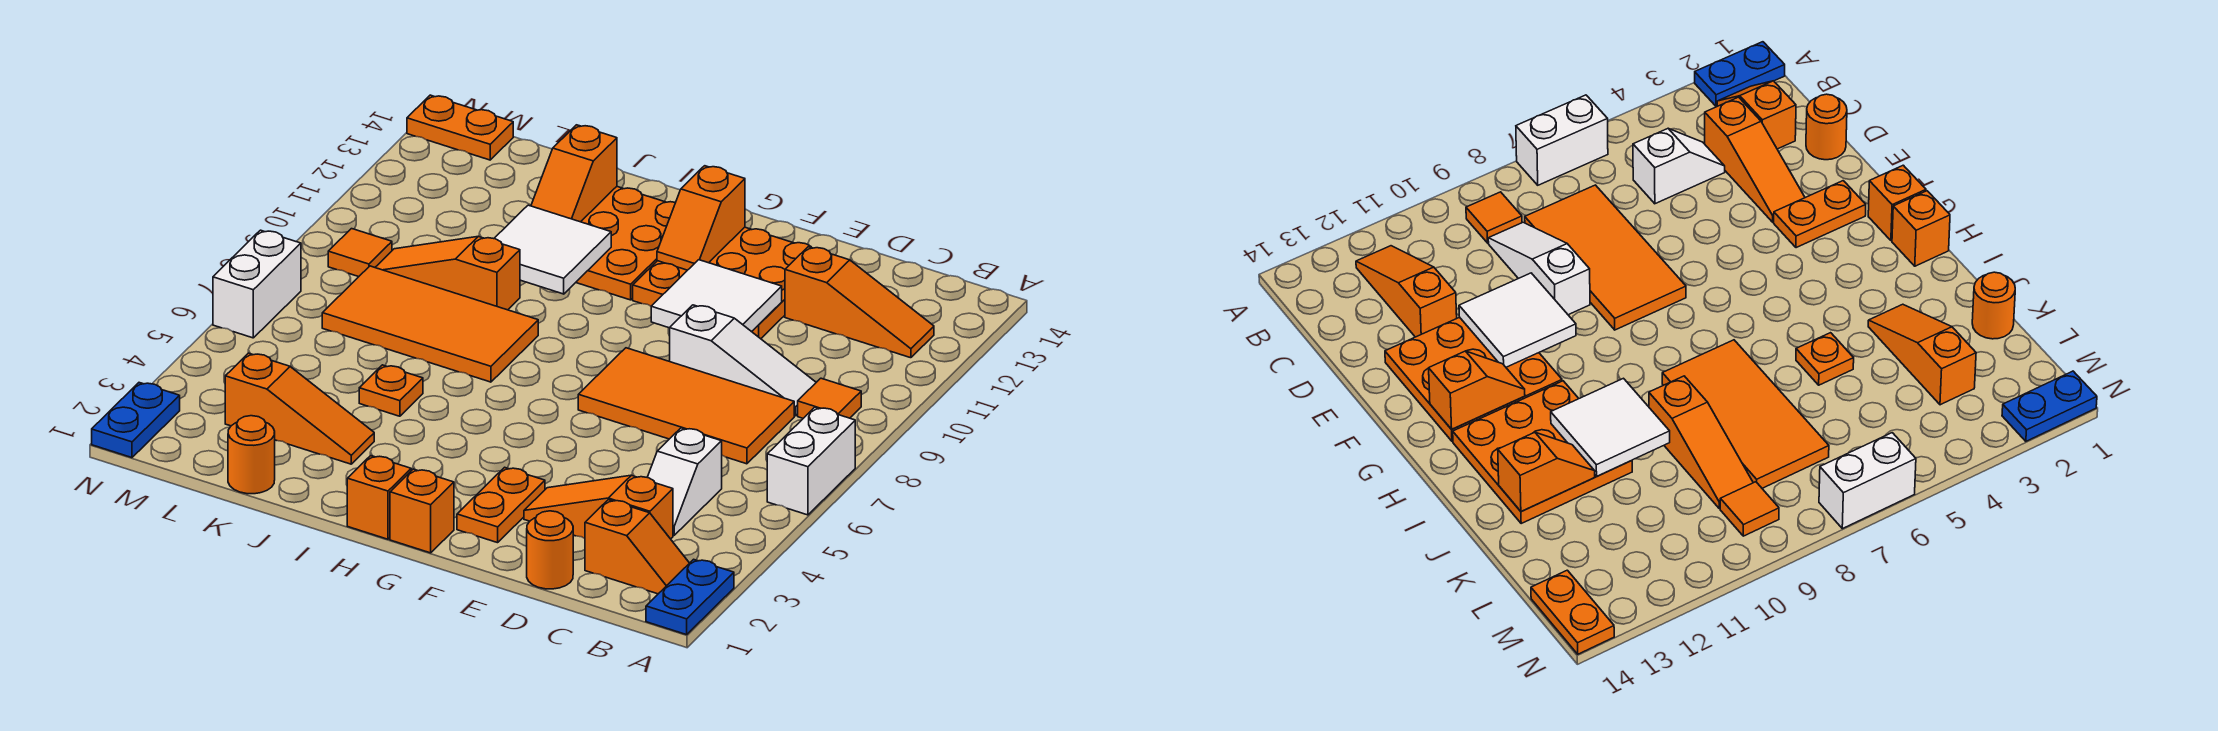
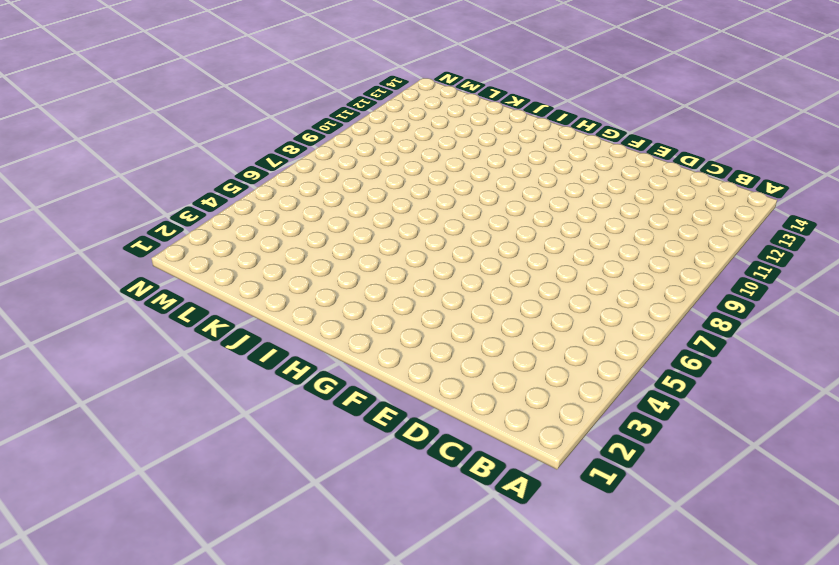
none -> blue 1x2 plate [646,559,734,635]
none -> white 1x2 brick [767,407,855,515]
none -> orange 1x2 slope [585,500,689,594]

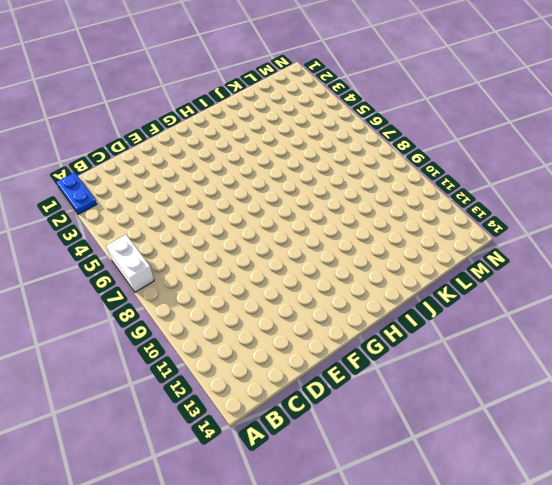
none -> orange 1x2 slope [585,500,689,594]
none -> orange 1x1 tile [798,378,861,418]
none -> orange 1x3 slope [785,247,934,358]

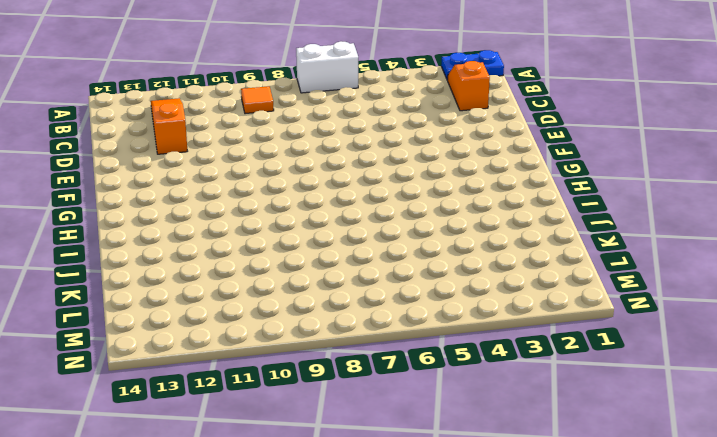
none -> orange 1x3 slope [524,475,673,539]
none -> white 1x2 slope [647,428,722,536]
none -> orange 2x4 tile [578,348,794,464]

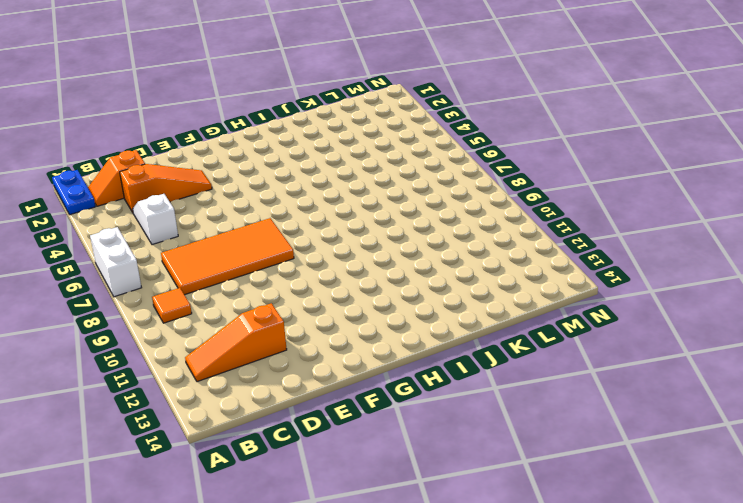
none -> white 1x3 slope [670,305,816,416]
none -> orange 1x1 round brick [527,511,574,589]
none -> orange 3x3 plate [633,227,812,339]

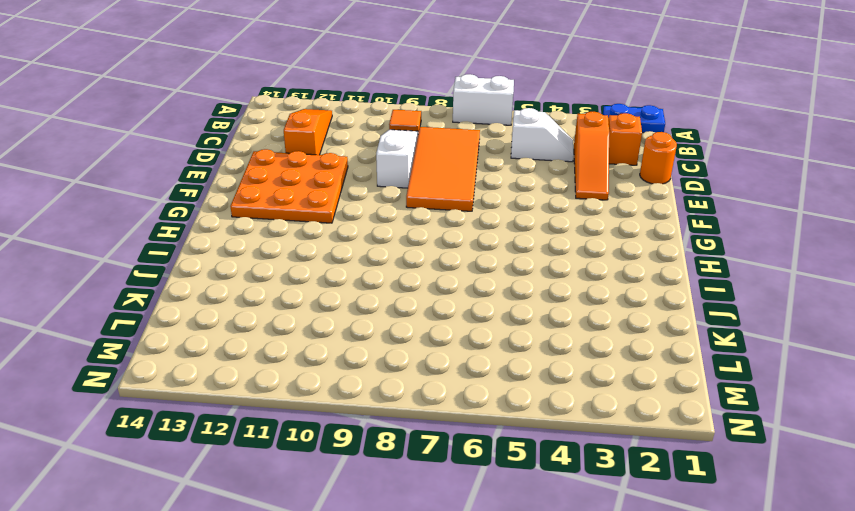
none -> orange 1x2 plate [457,467,545,543]
none -> orange 1x1 brick [390,469,454,553]
none -> orange 1x1 brick [347,456,411,539]

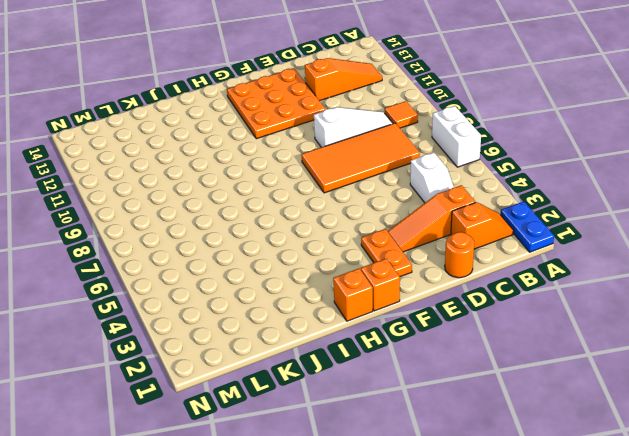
none -> orange 3x3 plate [576,187,676,300]
none -> orange 2x4 tile [322,266,538,382]
none -> orange 1x3 slope [225,353,374,464]

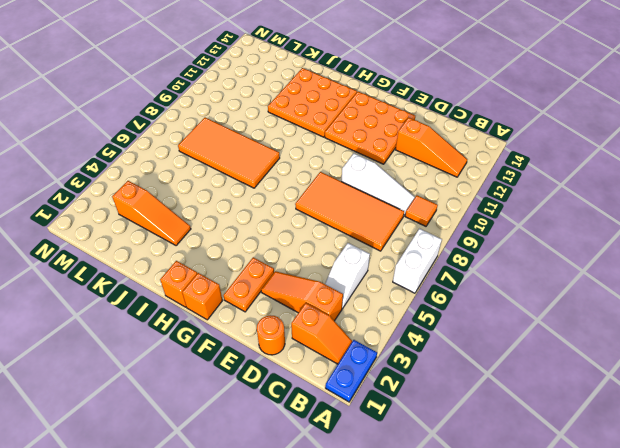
none -> orange 1x1 plate [359,365,423,416]
none -> orange 1x3 slope [375,236,520,310]
none -> orange 1x1 round brick [228,416,275,494]

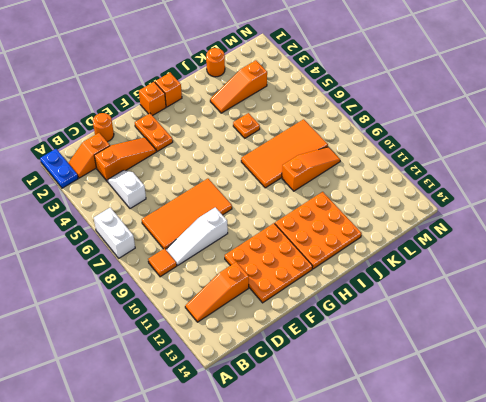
none -> orange 1x1 tile [328,229,392,277]
none -> orange 1x2 plate [407,95,513,160]
none -> blue 1x2 plate [92,383,180,458]

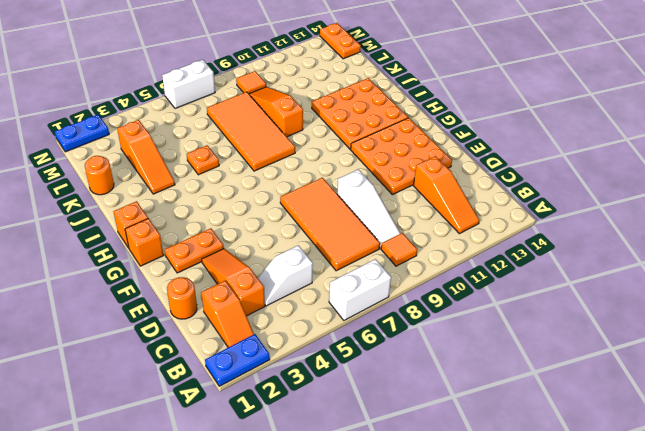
none -> white 2x2 tile [651,260,782,332]
none -> orange 1x2 slope [657,166,745,270]
none -> white 2x2 tile [494,205,611,294]

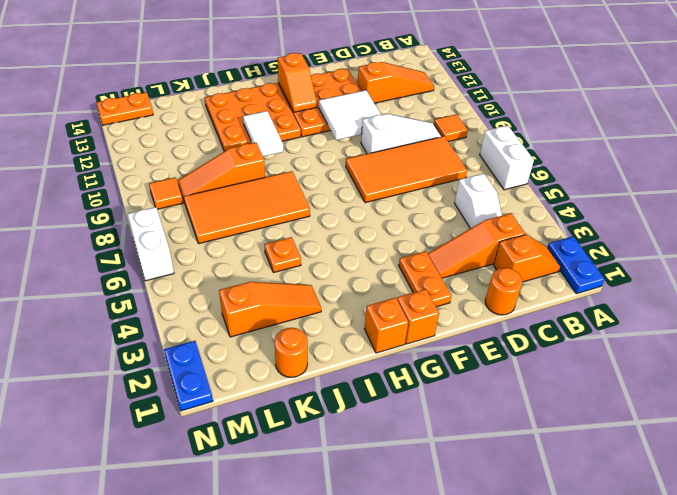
white 1x2 tile [243,111,283,156] -> white 2x2 tile [494,205,611,294]
none -> orange 1x2 slope [531,125,617,222]

